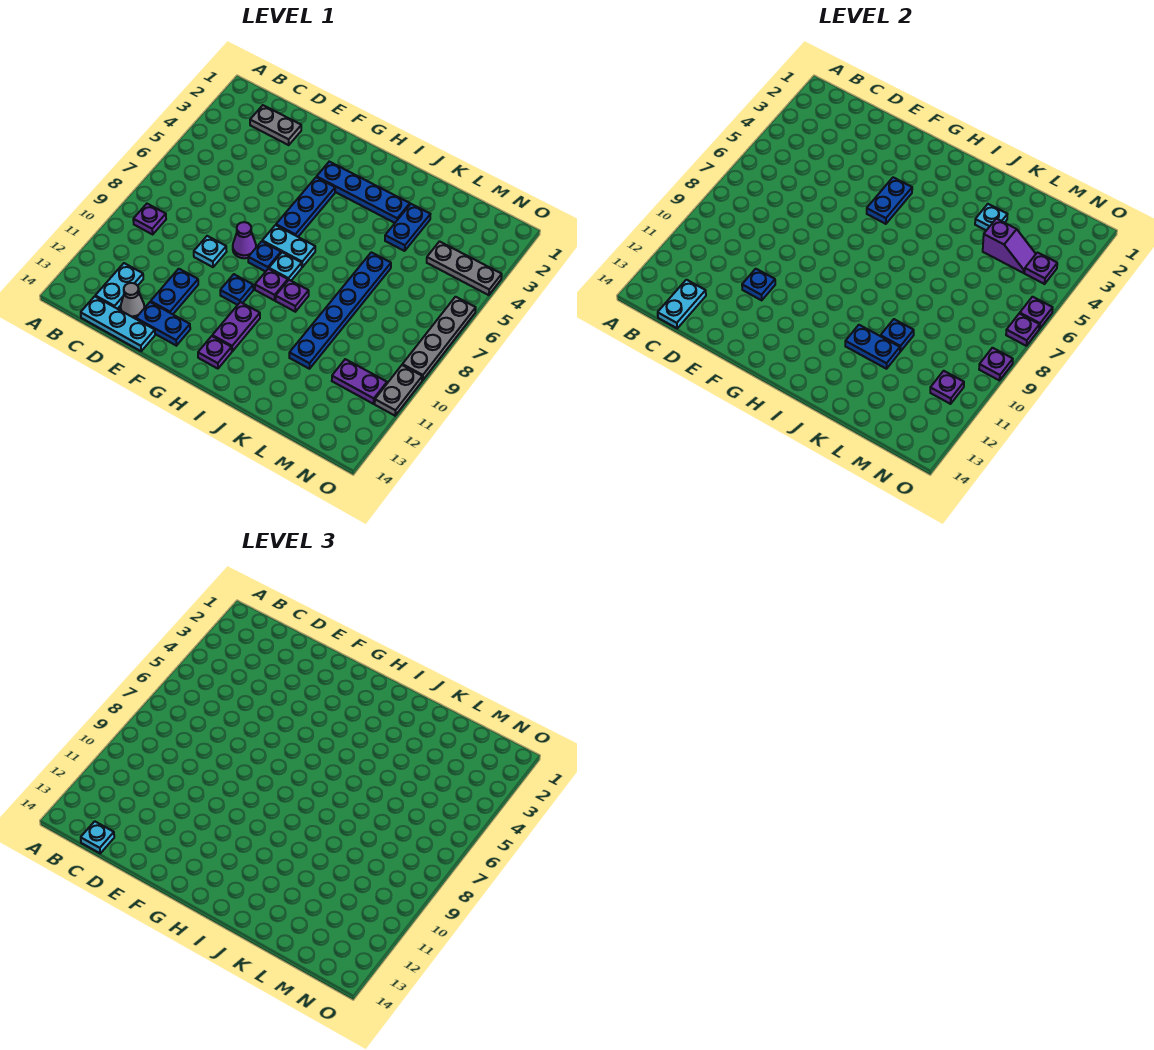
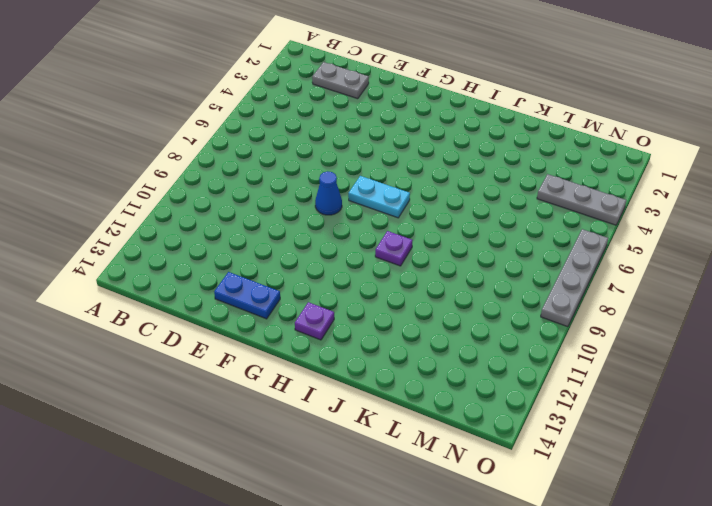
blue 1x1 cone [315,171,342,215] -> purple 1x1 cone [233,222,256,258]
none -> purple 1x1 plate [133,204,166,234]
none -> cyan 1x2 plate [95,263,143,309]
none -> cyan 1x3 plate [81,296,155,351]
none -> grey 1x1 cone [121,283,144,319]

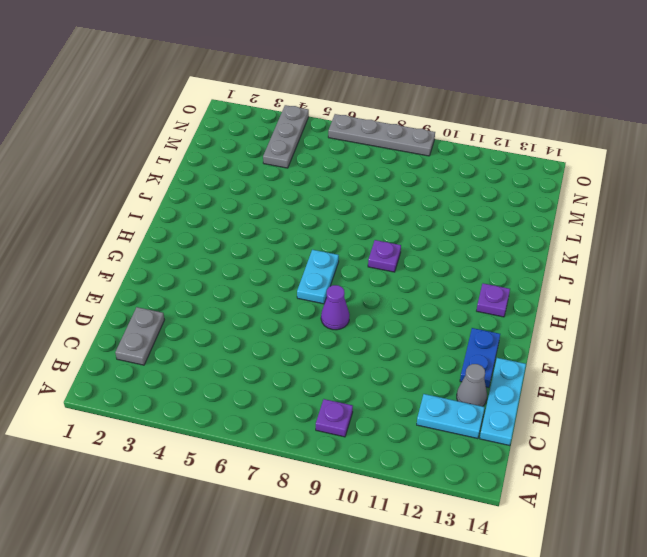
none -> cyan 1x1 plate [194,236,227,267]
none -> blue 1x2 plate [151,269,198,314]
none -> blue 1x4 plate [317,162,410,223]
none -> blue 1x3 plate [276,177,335,237]

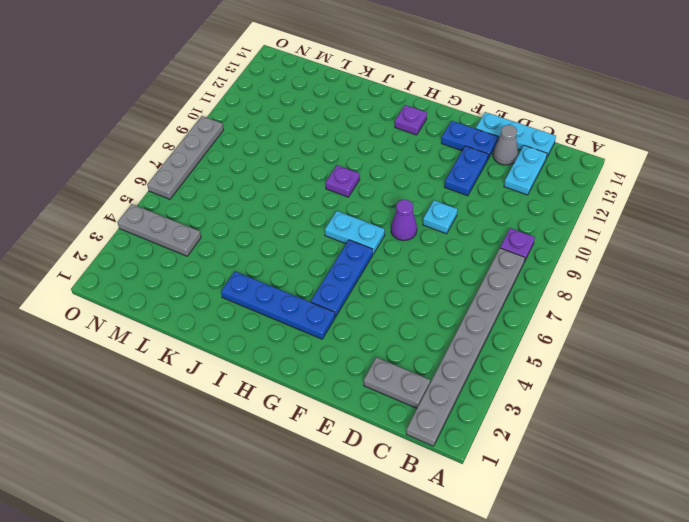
grey 1x8 plate [406,248,525,446] -> none
none -> blue 1x1 plate [248,241,281,272]
none -> blue 1x1 plate [220,274,253,305]
none -> cyan 1x1 plate [269,252,302,281]
none -> purple 1x1 plate [255,269,288,300]

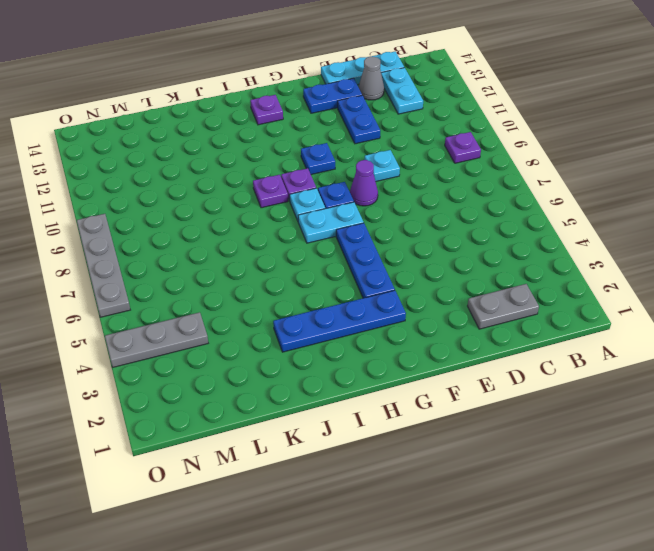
none -> purple 1x2 plate [212,302,260,351]
none -> blue 1x2 plate [385,204,430,251]
none -> blue 1x6 plate [289,252,391,369]
none -> purple 1x2 plate [332,359,387,404]

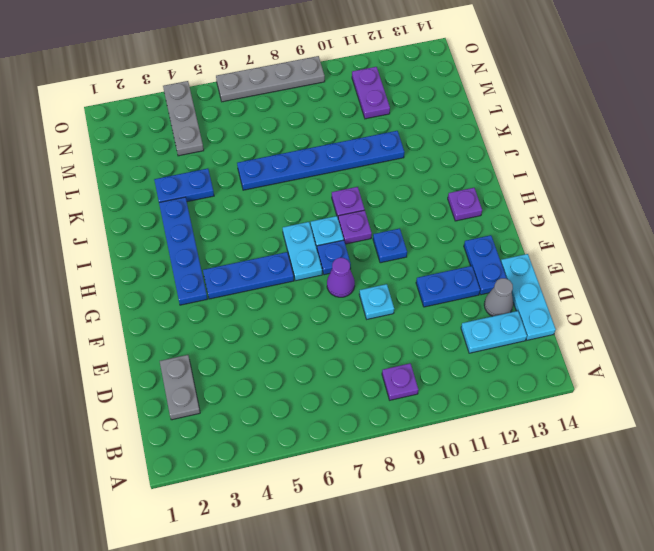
none -> purple 1x2 plate [212,302,260,351]
none -> grey 1x2 plate [375,365,422,416]
none -> cyan 1x2 plate [658,280,706,328]
none -> blue 1x1 plate [742,269,775,300]

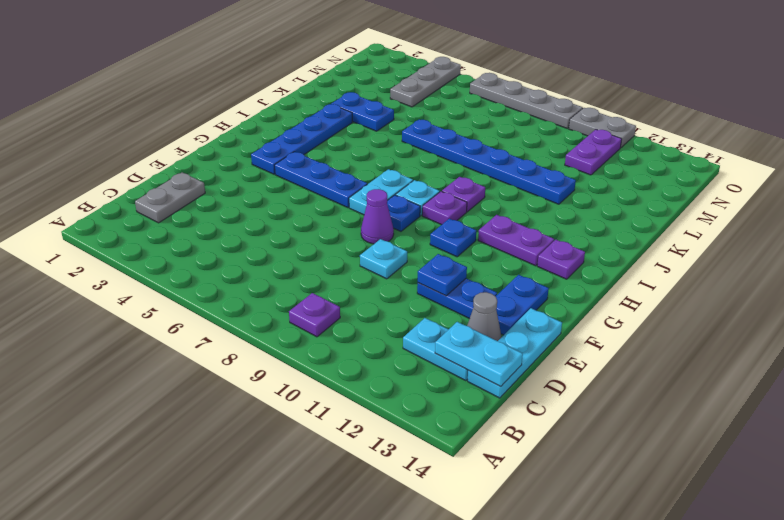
none -> blue 1x2 plate [867,177,912,224]
none -> blue 1x2 plate [845,325,900,369]
none -> cyan 1x1 plate [975,204,1007,230]
none -> blue 1x1 plate [881,319,914,352]

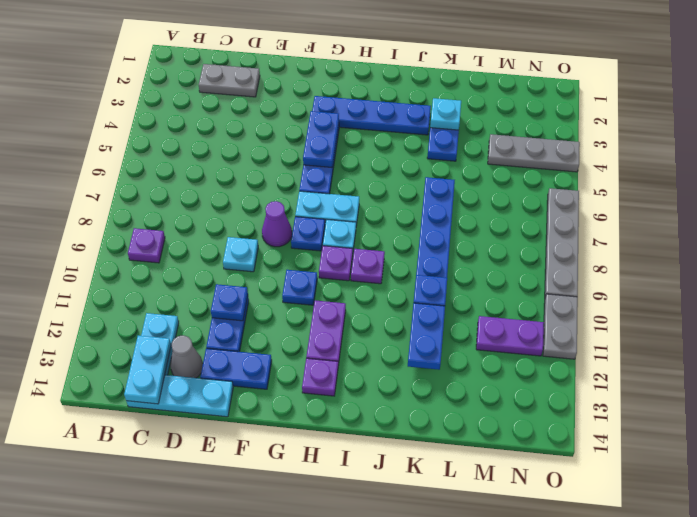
blue 1x2 plate [408,303,445,370] -> blue 1x2 plate turned to [845,325,900,369]
none -> purple 1x2 slope [983,219,1036,273]
none -> purple 1x1 plate [1025,253,1057,284]
none -> purple 1x1 plate [930,371,964,404]
none -> purple 1x1 plate [1020,297,1053,329]

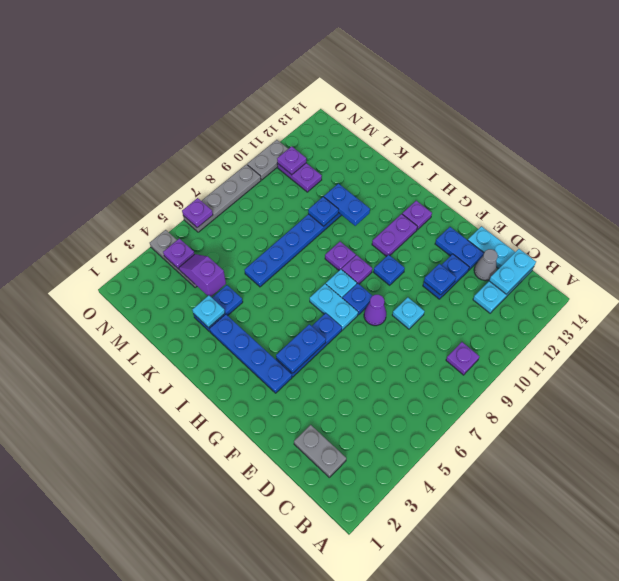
none -> purple 1x1 plate [1006,313,1040,346]
none -> purple 1x1 plate [979,348,1013,381]
none -> cyan 1x1 plate [81,821,114,853]

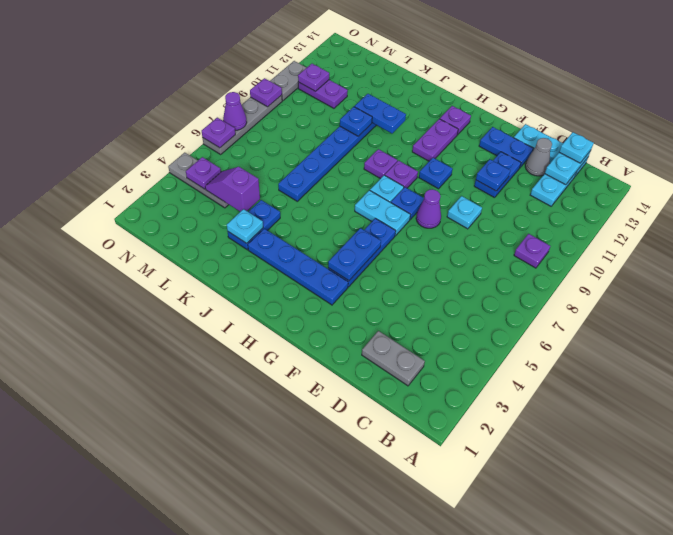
purple 1x1 cone [223,92,247,130] -> purple 1x1 plate [1006,313,1040,346]

